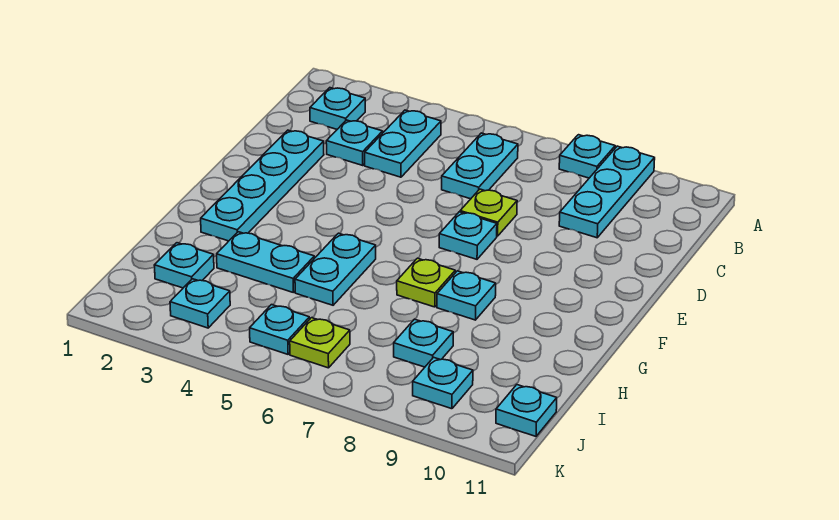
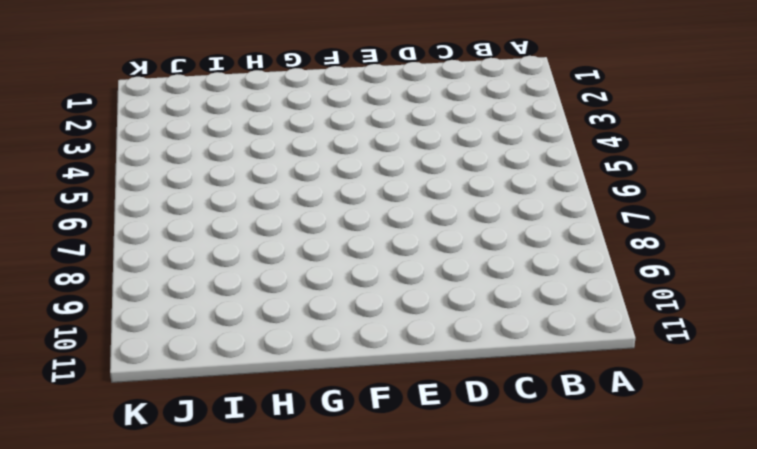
none -> cyan 1x1 plate [559,135,615,178]
none -> cyan 1x3 plate [559,146,655,238]
none -> cyan 1x1 plate [310,88,365,129]

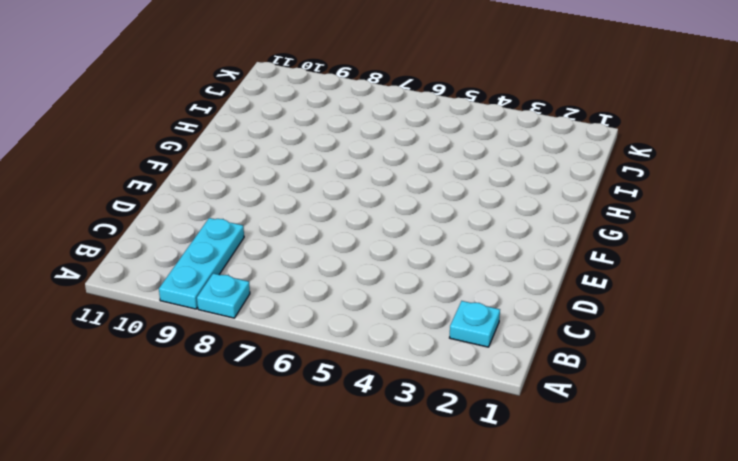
none -> cyan 1x2 plate [365,110,441,177]
none -> cyan 1x2 plate [442,133,518,199]
none -> cyan 1x1 plate [326,120,383,166]

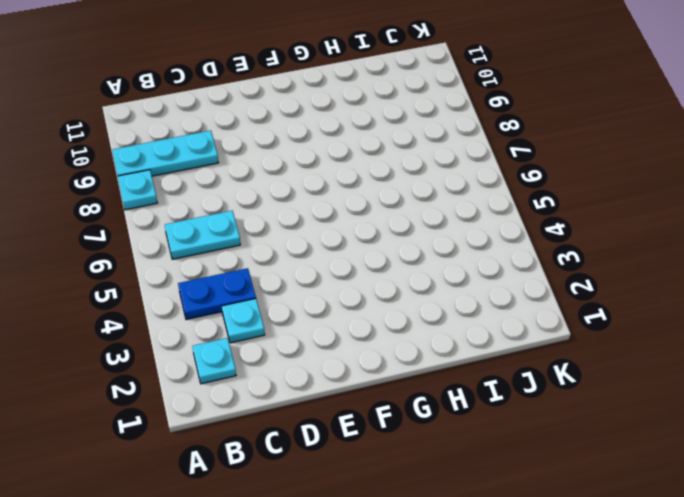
blue 1x2 plate [178,268,256,320] -> cyan 1x2 plate [365,110,441,177]
none -> cyan 1x4 plate [201,130,324,241]
none -> lime 1x1 plate [460,189,517,236]
none -> cyan 1x1 plate [439,212,497,259]

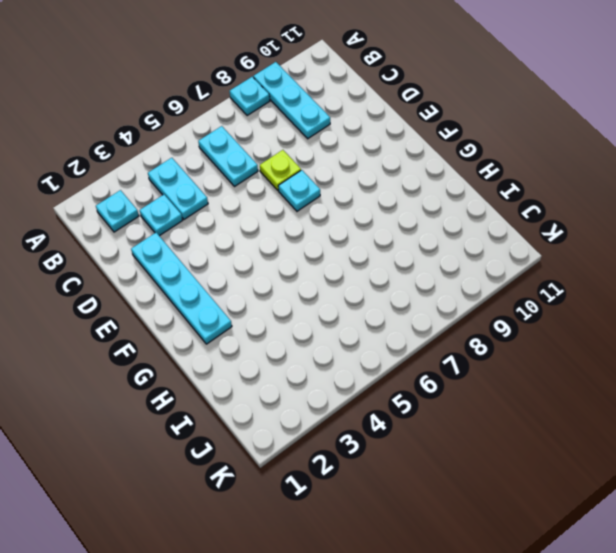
none -> cyan 1x2 plate [295,233,376,305]
none -> lime 1x1 plate [397,258,455,307]
none -> cyan 1x1 plate [437,271,496,320]

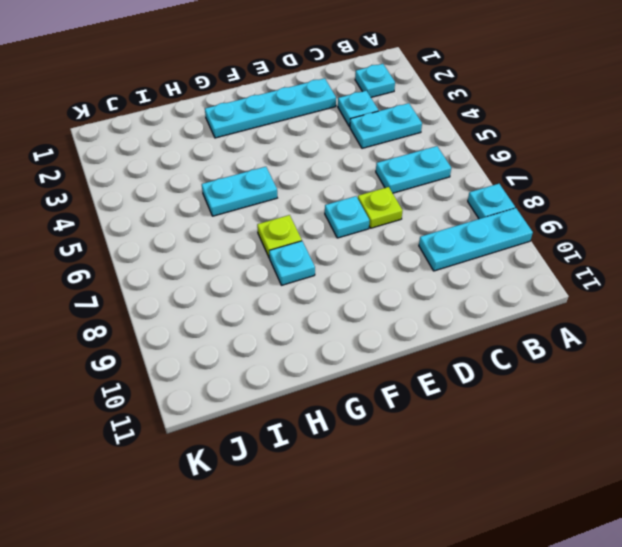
none -> cyan 1x2 plate [217,232,314,292]
none -> cyan 1x1 plate [154,243,214,288]
none -> cyan 1x1 plate [394,319,453,367]

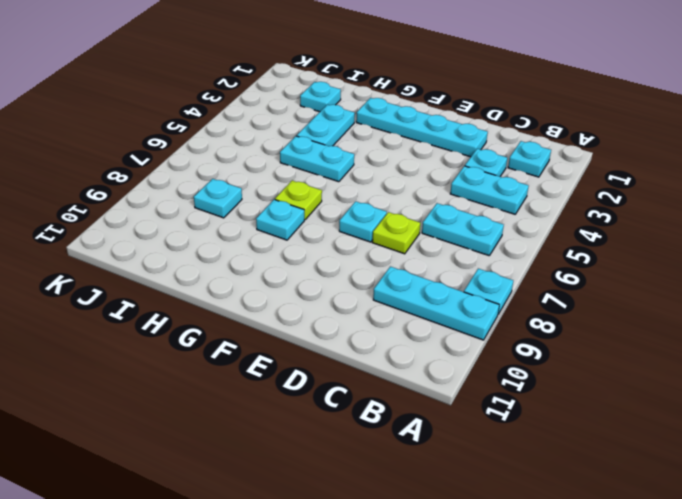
none -> cyan 1x1 plate [170,279,230,328]
none -> cyan 1x1 plate [250,305,310,354]
none -> lime 1x1 plate [290,318,350,368]

